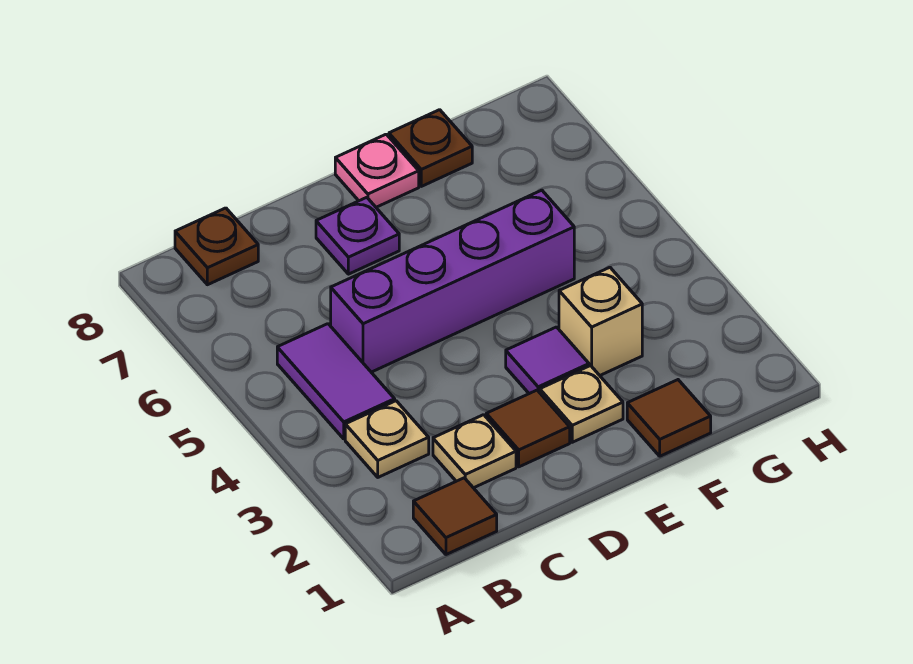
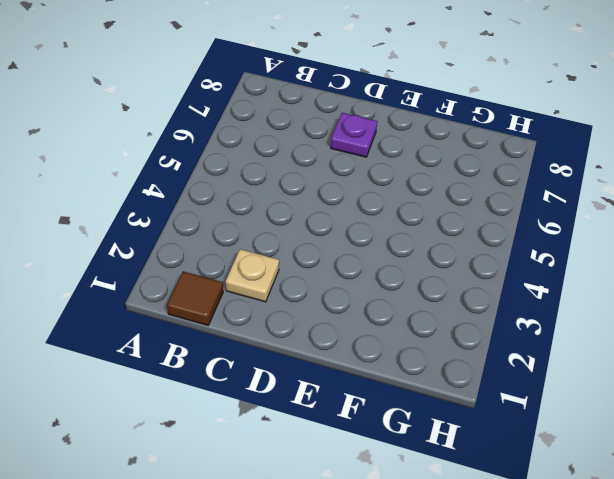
none -> tan 1x1 plate [345,401,429,477]
none -> purple 1x2 tile [277,324,395,439]
none -> brown 1x1 plate [175,208,258,285]

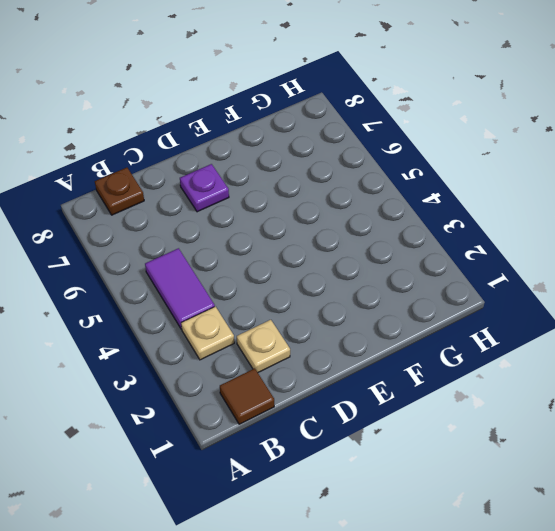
none -> purple 1x4 brick [331,190,574,372]
none -> brown 1x1 tile [486,390,570,467]
none -> tan 1x1 plate [540,366,623,442]

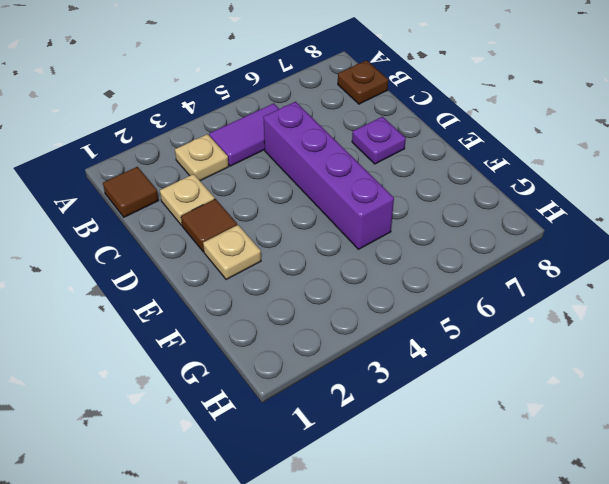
none -> purple 1x1 tile [506,327,589,394]
none -> pink 1x1 plate [335,134,419,207]
none -> brown 1x1 tile [627,380,711,456]

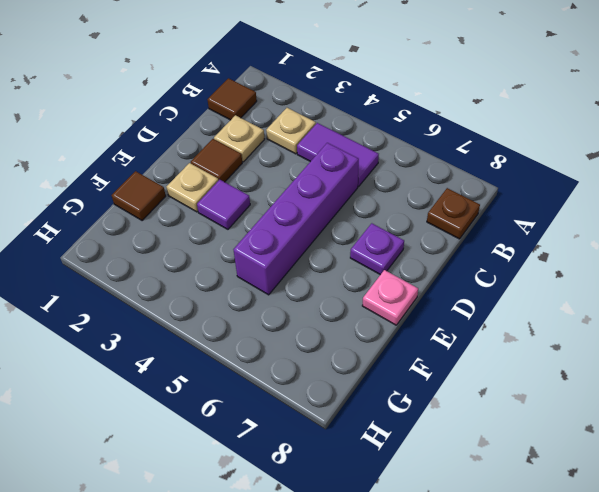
none -> tan 1x1 brick [559,267,642,375]
none -> brown 1x1 plate [389,110,472,186]

